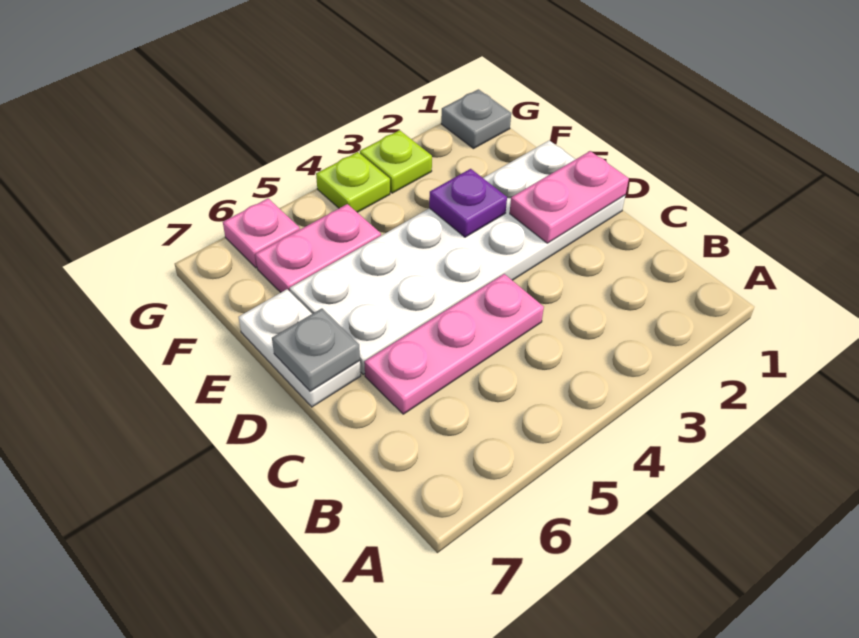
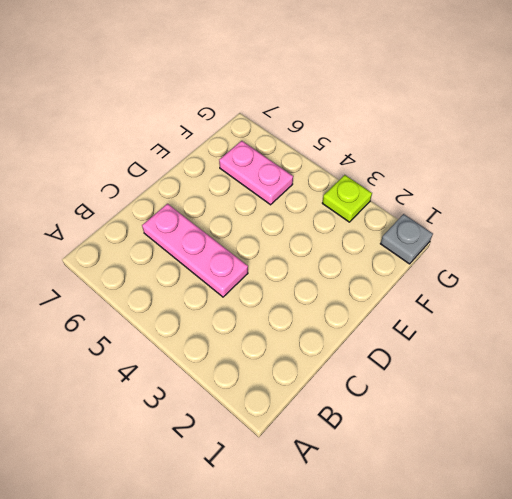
none -> white 2x6 plate [290,140,625,374]
none -> white 1x2 plate [239,289,361,407]

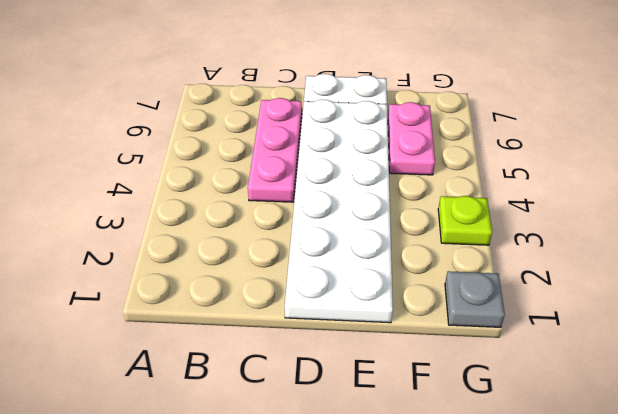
none -> lime 1x1 plate [316,152,390,212]
none -> pink 1x1 plate [223,199,300,268]

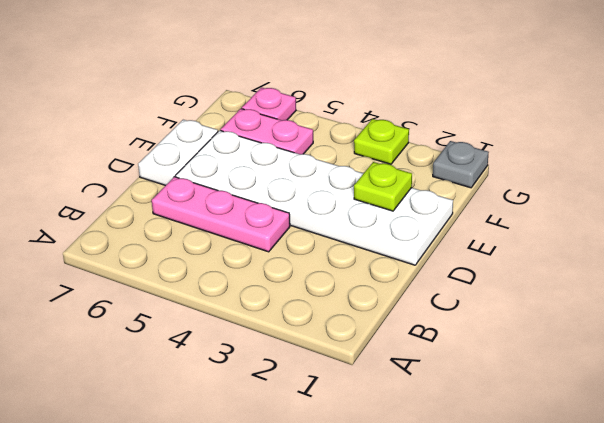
lime 1x1 plate [354,162,412,211] -> lime 1x1 plate moved to [316,152,390,212]
none -> pink 1x2 plate [510,151,629,243]
none -> grey 1x1 plate [272,309,360,391]

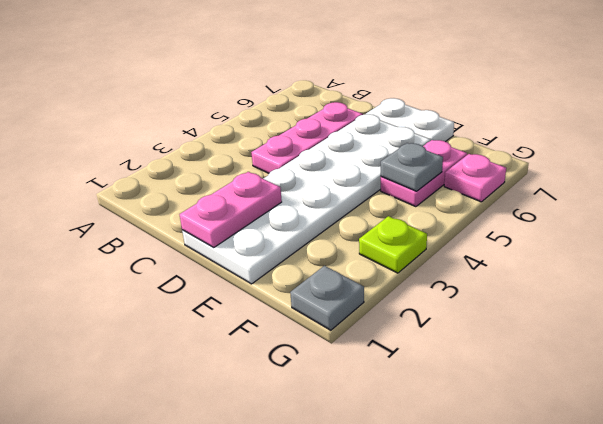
grey 1x1 plate [381,143,443,191] -> grey 1x1 plate moved to [272,309,360,391]
none -> lime 1x1 plate [316,152,390,212]
none -> purple 1x1 plate [429,169,507,237]

